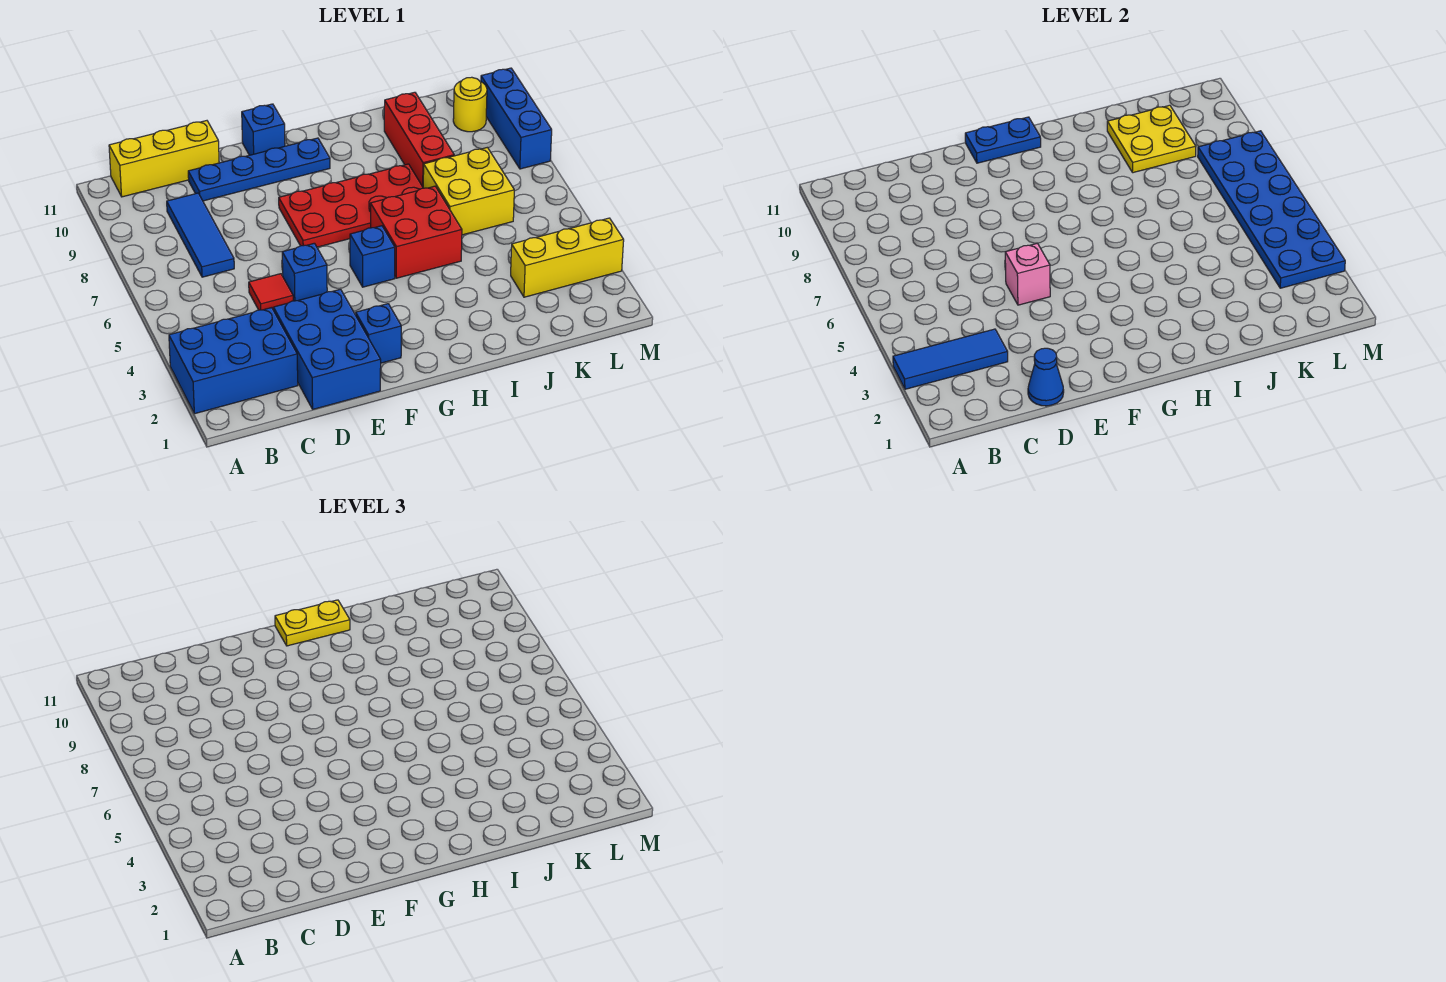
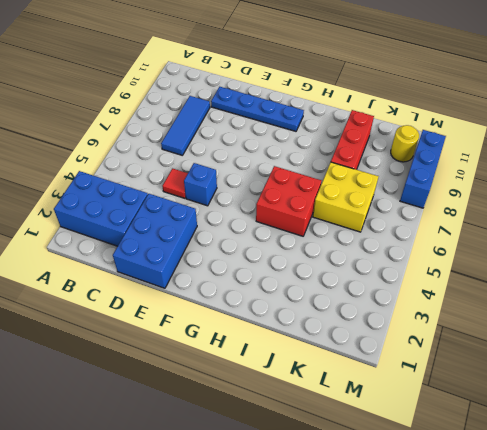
none -> yellow 1x3 brick [109,121,219,197]
none -> blue 1x1 brick [356,304,401,363]
none -> red 2x4 plate [279,164,423,247]

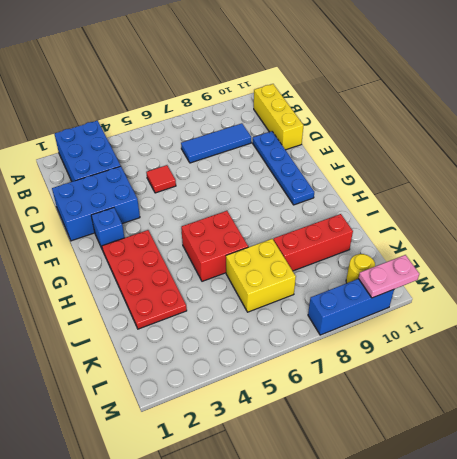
red 2x4 plate [102,230,187,329] -> red 2x4 plate moved to [279,164,423,247]
pink 1x2 plate [358,255,419,298] -> none
none -> blue 1x1 brick [282,243,327,301]
none -> blue 1x1 brick [242,104,285,155]
none -> blue 1x1 brick [350,226,395,287]

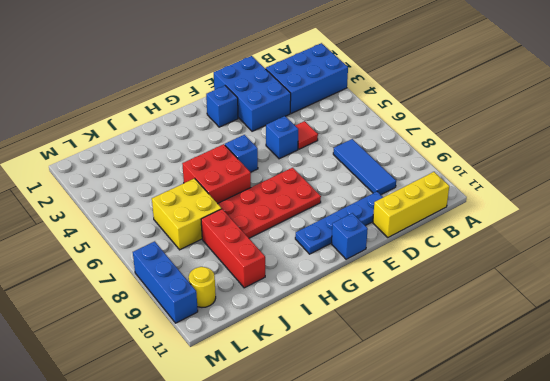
none -> yellow 1x3 brick [511,218,624,297]
none -> blue 1x3 tile [893,329,1008,389]
none -> blue 1x1 cone [1028,348,1064,406]

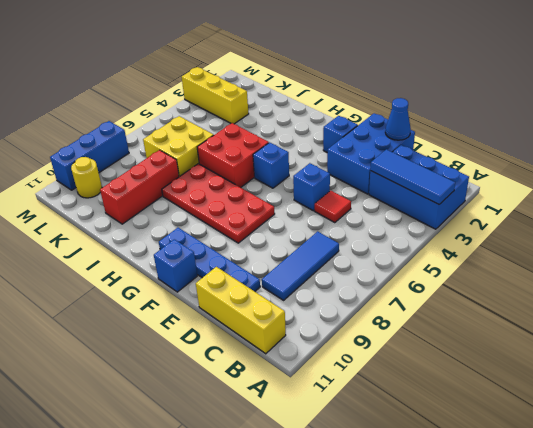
none -> pink 1x1 brick [1005,243,1050,305]
none -> blue 1x2 plate [965,117,1041,163]
none -> yellow 2x2 plate [1107,105,1196,173]

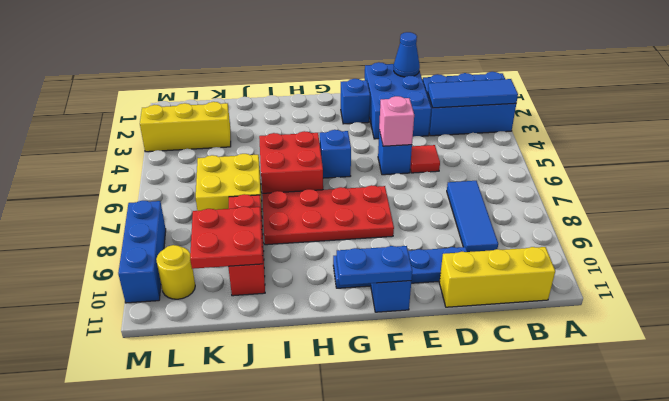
red 2x2 plate [190,206,263,269] -> yellow 2x2 plate [1107,105,1196,173]
none -> blue 2x6 plate [1198,131,1345,288]
none -> yellow 1x2 plate [275,600,350,646]

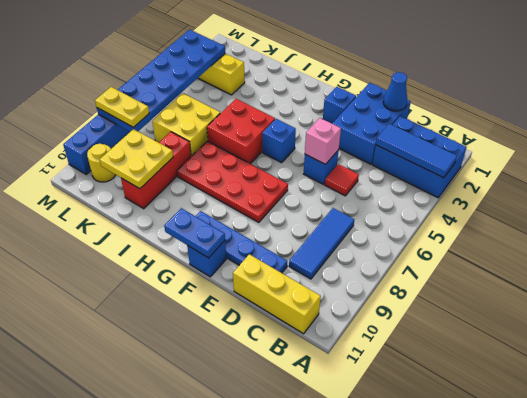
yellow 1x2 plate [95,87,149,127] -> yellow 1x2 plate moved to [275,600,350,646]

